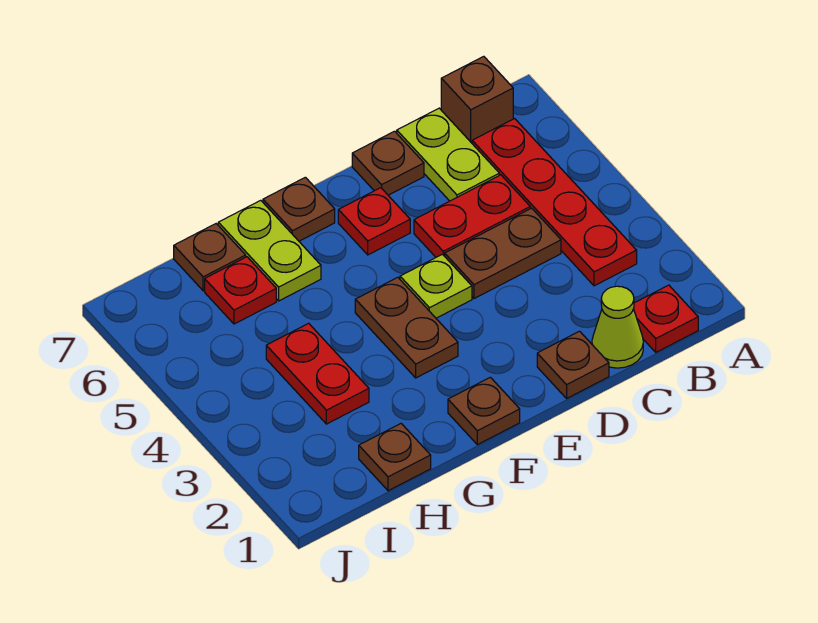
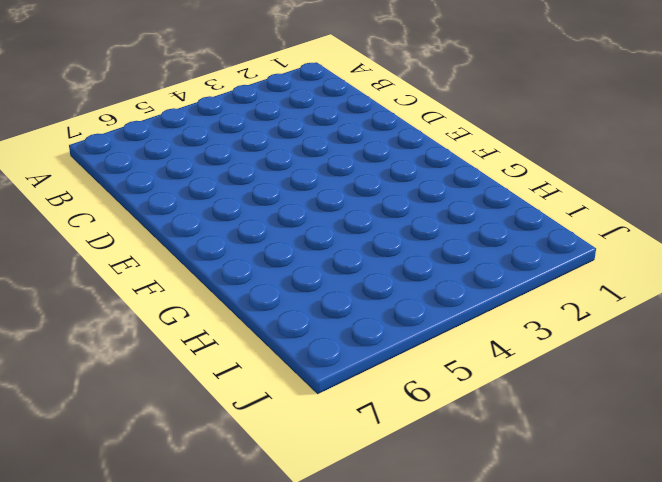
none -> red 1x1 plate [634,285,698,352]
none -> red 1x4 plate [472,119,637,286]
none -> brown 1x1 brick [441,56,513,143]

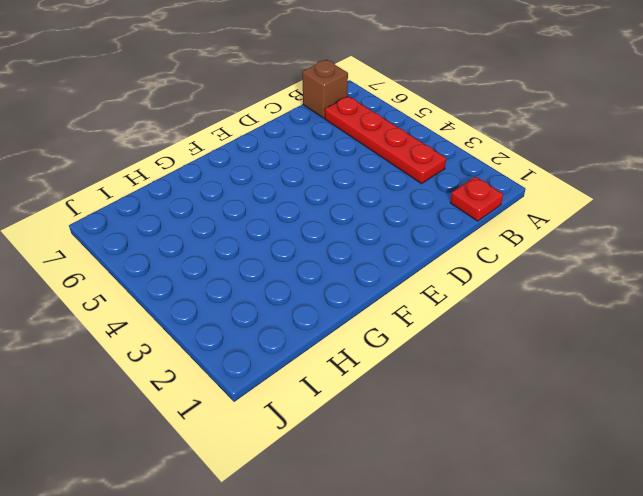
none -> lime 1x1 cone [592,286,643,368]
none -> brown 1x2 plate [445,208,561,299]
none -> red 1x2 plate [414,175,530,257]

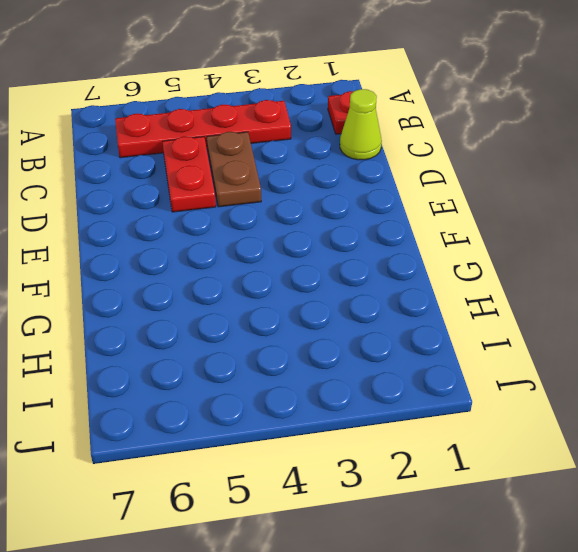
none -> brown 1x1 brick [441,56,513,143]
none -> lime 1x2 plate [397,108,499,201]
none -> brown 1x1 plate [537,331,609,398]

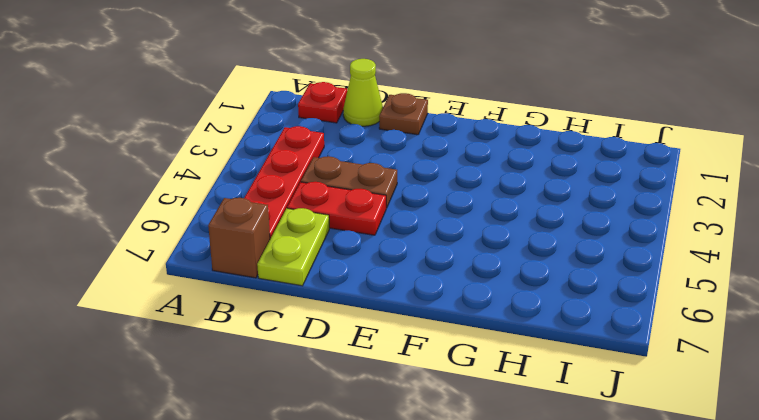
none -> brown 1x1 plate [352,131,424,195]
none -> lime 1x1 plate [400,254,472,318]
none -> red 1x1 plate [338,188,410,255]

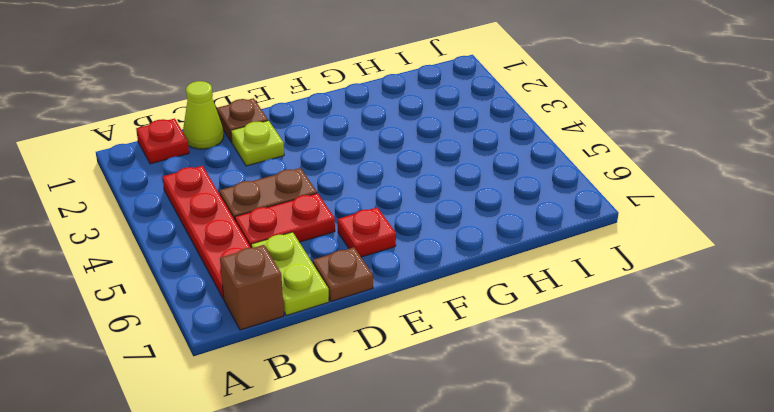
lime 1x1 plate [231,121,284,166] -> lime 1x1 plate moved to [400,254,472,318]
none -> brown 1x1 plate [448,377,520,445]
none -> brown 1x2 plate [355,277,458,378]
none -> brown 1x1 plate [263,177,335,241]

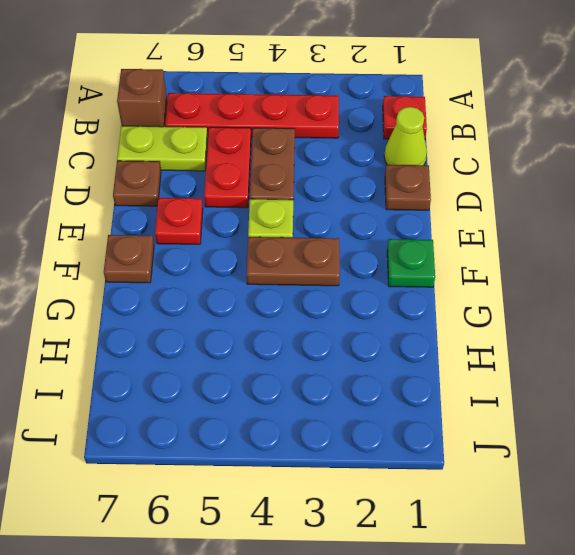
green 1x1 plate [387,239,435,287] -> brown 1x1 plate [448,377,520,445]
none -> lime 1x2 plate [218,200,321,301]
none -> brown 1x1 plate [359,424,431,491]
none -> red 1x2 plate [266,323,369,424]

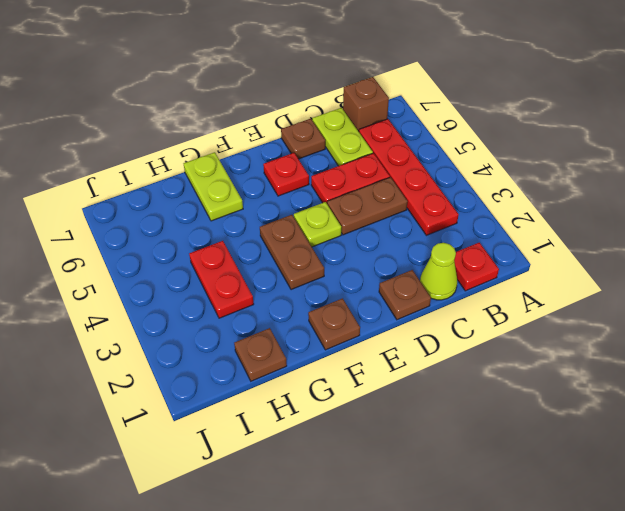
none -> brown 1x1 plate [263,177,335,241]
none -> red 1x1 plate [205,257,276,324]
none -> brown 1x1 plate [174,224,246,291]

